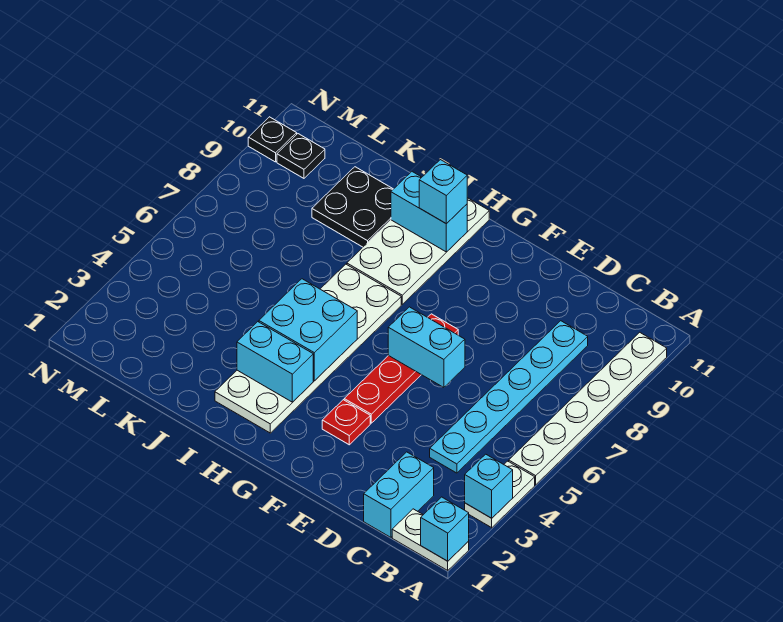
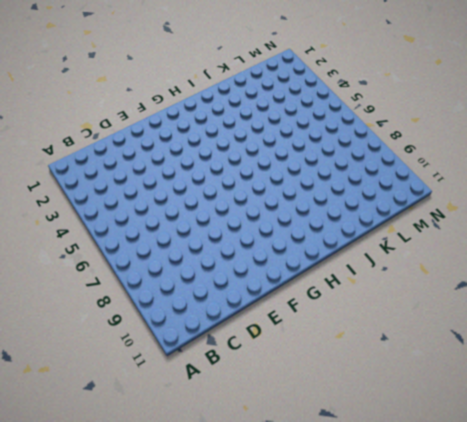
none -> white 1x2 plate [392,509,469,570]
none -> white 1x2 plate [465,461,535,528]
none -> white 1x6 plate [509,332,667,485]

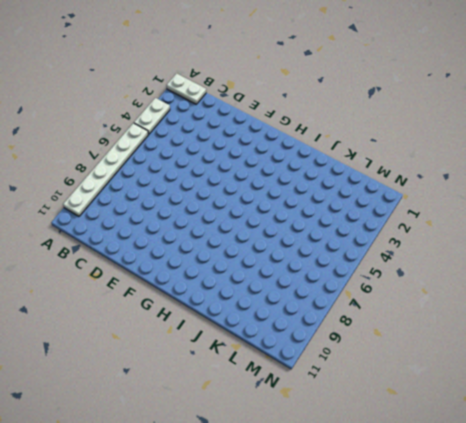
none -> cyan 1x2 brick [364,452,434,537]
none -> cyan 1x6 plate [430,321,588,473]
none -> red 1x1 plate [322,400,370,445]

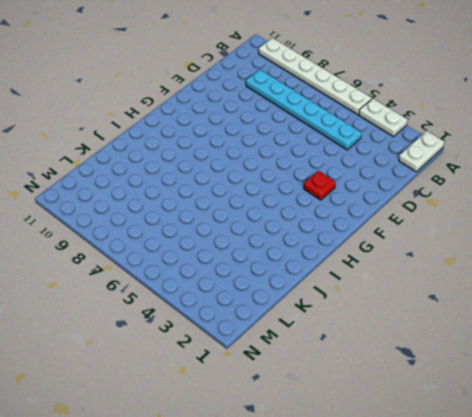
none -> cyan 1x2 brick [364,452,434,537]
none -> red 1x4 plate [344,314,458,423]
none -> white 2x6 plate [215,264,401,433]

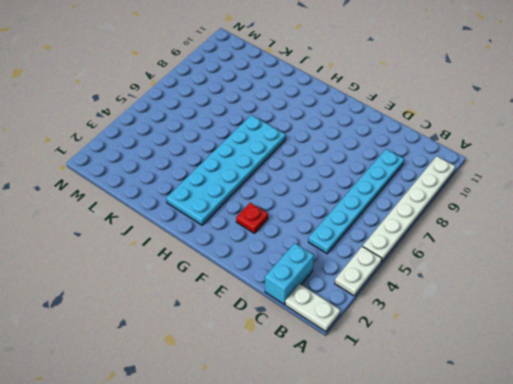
cyan 2x6 plate [166,115,286,225] -> white 2x6 plate [215,264,401,433]
none -> red 1x4 plate [344,314,458,423]
none -> white 2x4 plate [347,198,489,304]
none -> black 2x2 plate [312,167,393,247]

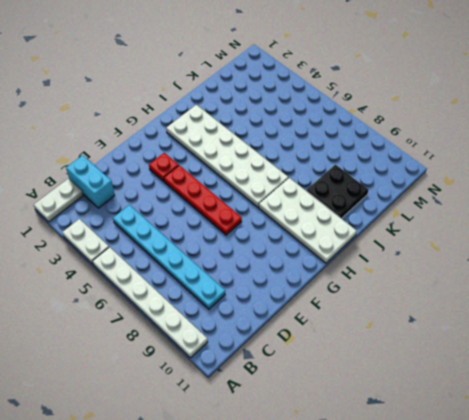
none -> black 1x1 plate [277,134,325,178]
none -> black 1x1 plate [248,117,297,162]
none -> cyan 1x1 brick [421,497,469,561]

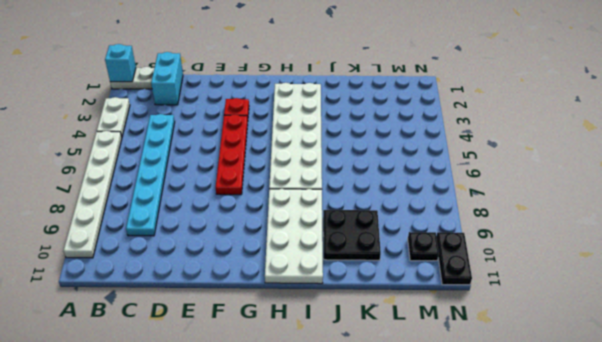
black 1x2 plate [436,232,472,285] -> black 1x1 plate [248,117,297,162]
none -> cyan 1x1 brick [465,454,513,518]
none -> cyan 1x2 brick [388,307,465,387]
none -> cyan 1x2 brick [237,322,313,402]

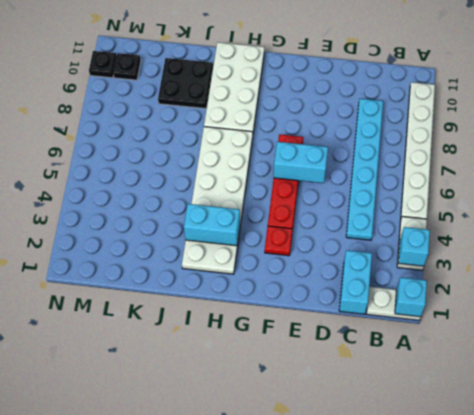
none -> cyan 2x2 brick [259,279,357,381]
none -> cyan 1x2 brick [391,172,467,252]
none -> cyan 1x1 brick [419,160,467,224]

